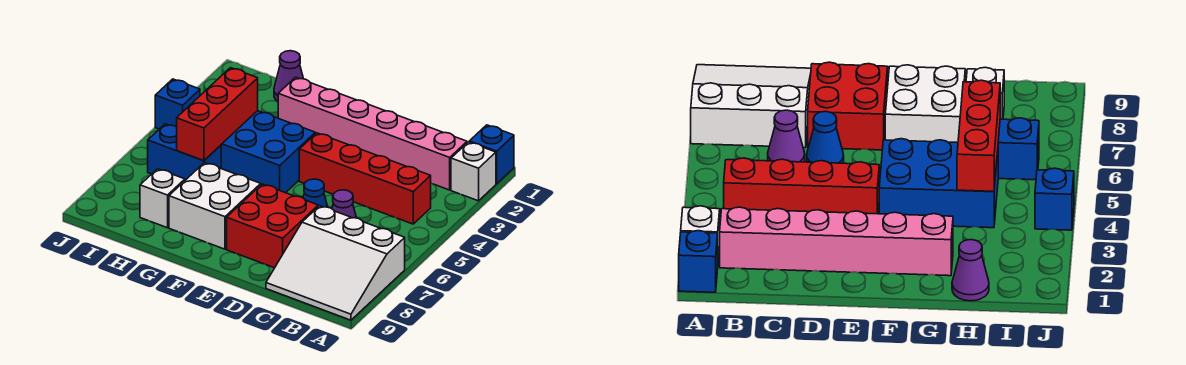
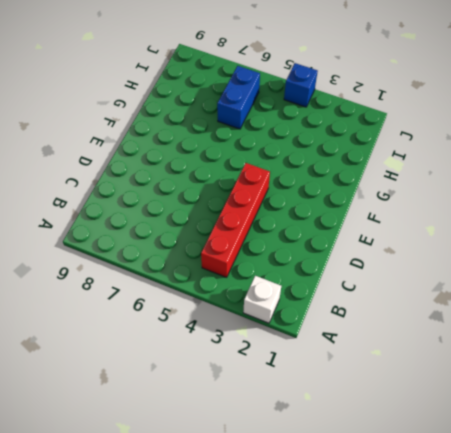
none -> blue 1x1 brick [469,125,514,184]
none -> white 3x3 slope [266,206,405,320]
none -> pink 1x6 brick [278,77,467,190]

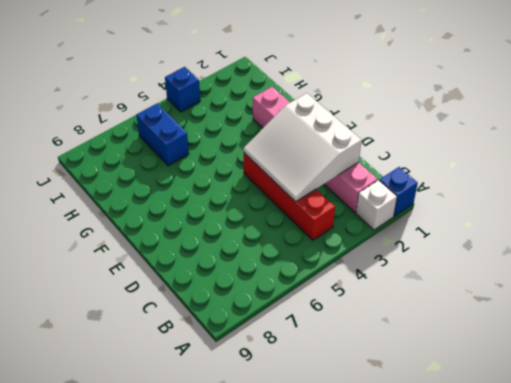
white 3x3 slope [243,93,362,202] -> white 3x3 slope moved to [266,206,405,320]
none -> purple 1x1 cone [332,190,356,218]
none -> blue 1x1 cone [303,179,328,207]
none -> red 2x2 brick [227,184,318,268]

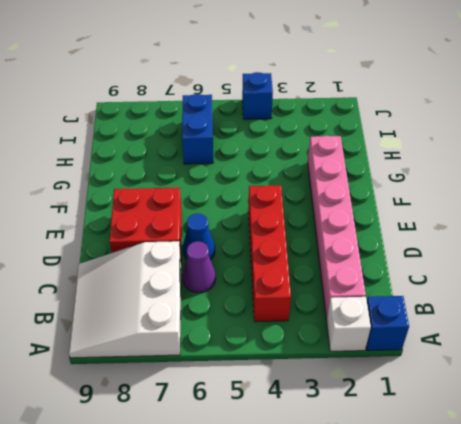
none -> blue 2x3 brick [221,111,315,193]
none -> white 2x2 brick [169,163,261,249]
none -> purple 1x1 cone [274,51,303,101]

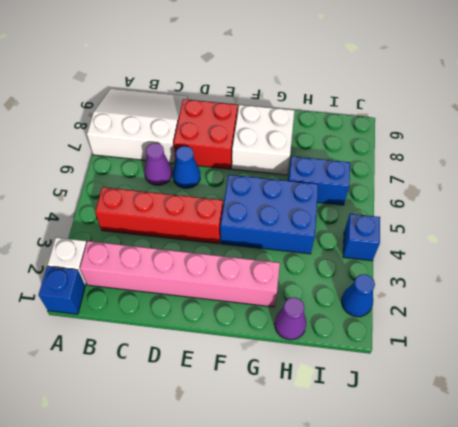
blue 1x1 cone [341,274,375,317] -> none
none -> white 1x1 brick [140,169,185,228]
none -> red 1x3 brick [177,68,258,161]

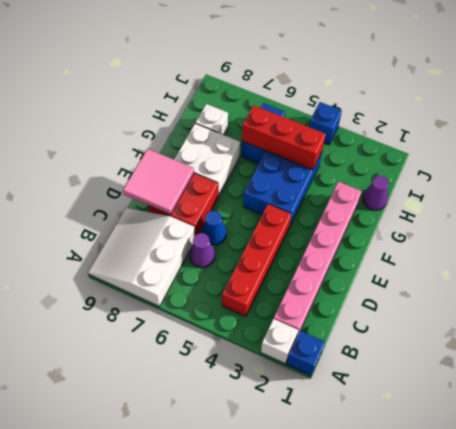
pink 2x2 tile [123,149,194,215] -> none

